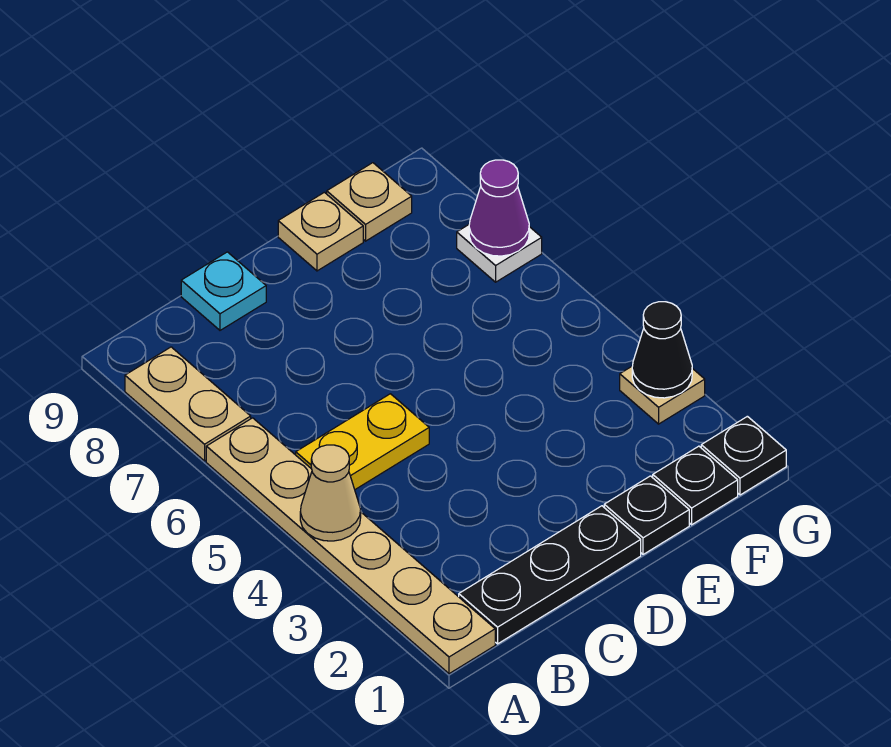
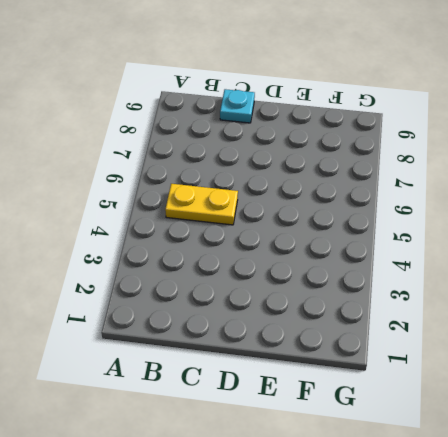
none -> tan 1x6 plate [206,418,495,674]
none -> tan 1x2 plate [125,347,251,461]
none -> black 1x3 plate [459,506,641,644]

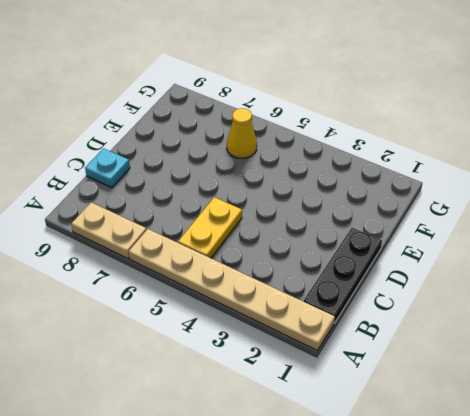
yellow 1x1 cone [227,108,257,159] -> none
none -> black 1x1 plate [604,476,689,554]
none -> tan 1x1 plate [278,192,363,271]
none -> black 1x1 plate [653,446,738,525]

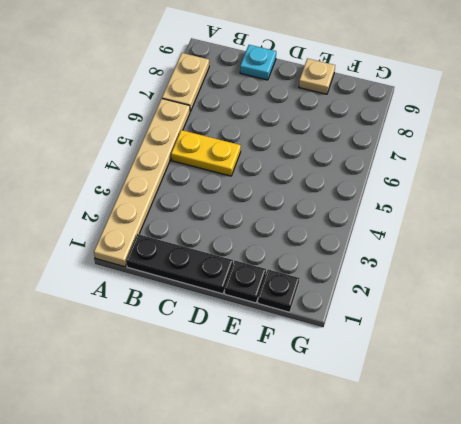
none -> tan 1x1 plate [327,163,412,241]
none -> black 1x1 plate [701,416,786,495]
none -> tan 1x1 plate [620,367,705,424]

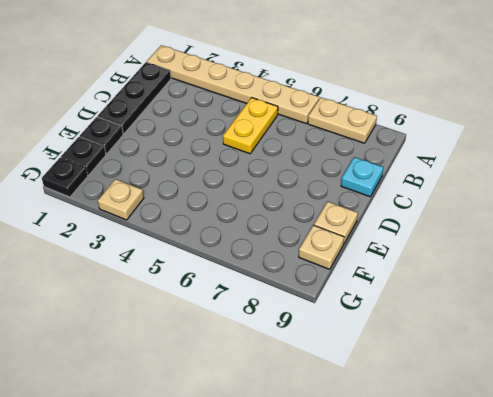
none -> white 1x1 plate [457,225,542,282]
none -> tan 1x1 cone [300,445,361,541]
none -> black 1x1 cone [632,302,692,398]

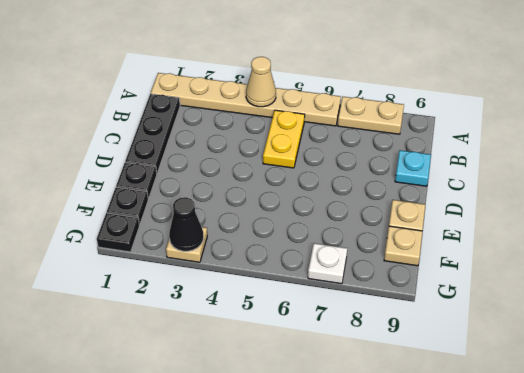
none -> purple 1x1 cone [469,160,529,256]

